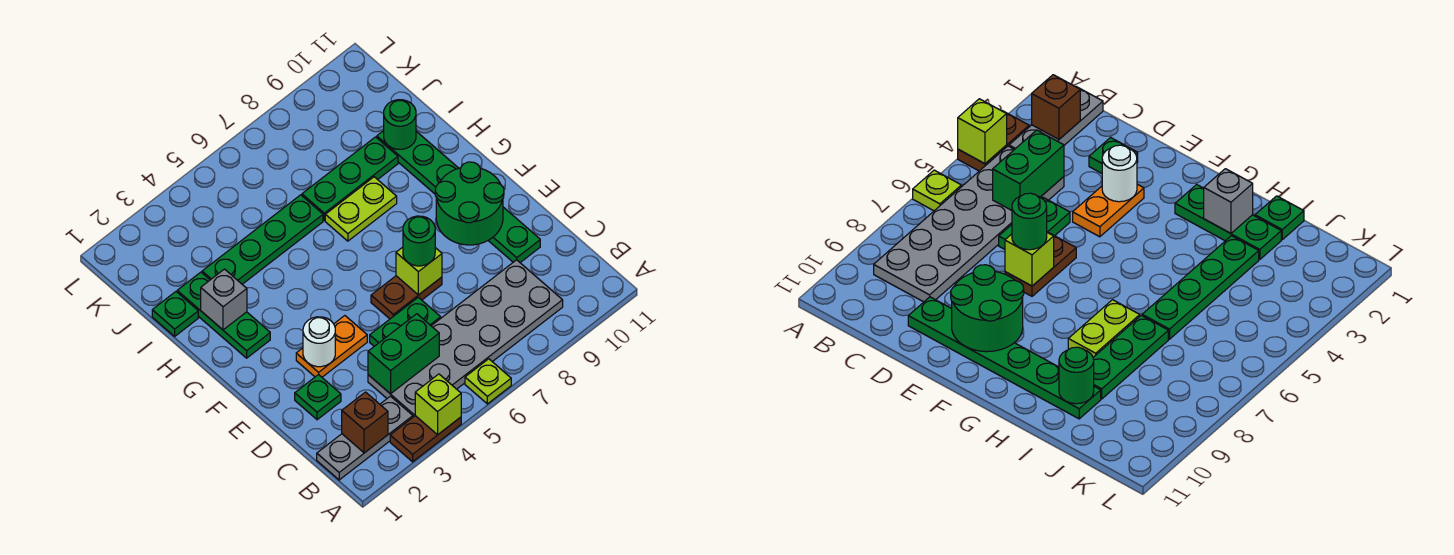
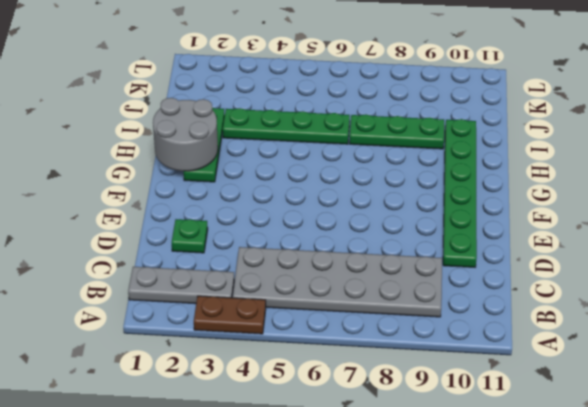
grey 2x2 round brick [153,98,218,171] -> grey 1x1 brick [201,269,247,330]
none -> lime 1x1 plate [465,359,511,404]
none -> green 1x2 plate [370,297,441,346]
none -> orange 1x2 plate [296,316,367,377]

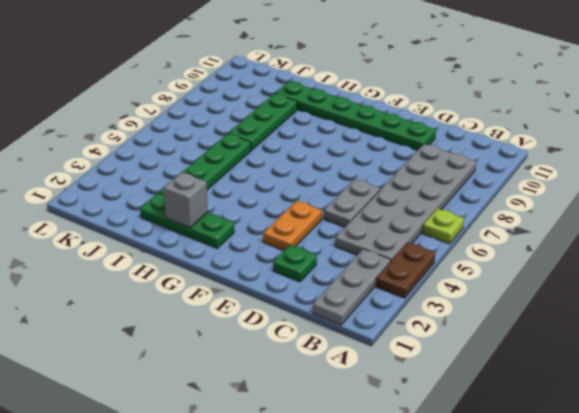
grey 1x2 plate [324,179,380,227] -> green 1x2 plate [370,297,441,346]
none -> brown 1x2 plate [371,276,442,319]
none -> lime 1x2 plate [325,177,397,241]
none -> green 1x1 plate [152,292,198,336]

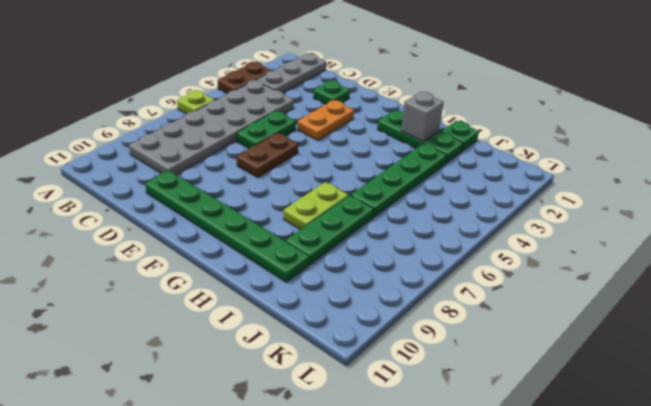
none -> lime 1x1 brick [415,374,461,435]
none -> brown 1x1 brick [342,392,388,453]
none -> green 1x2 brick [368,314,439,394]

